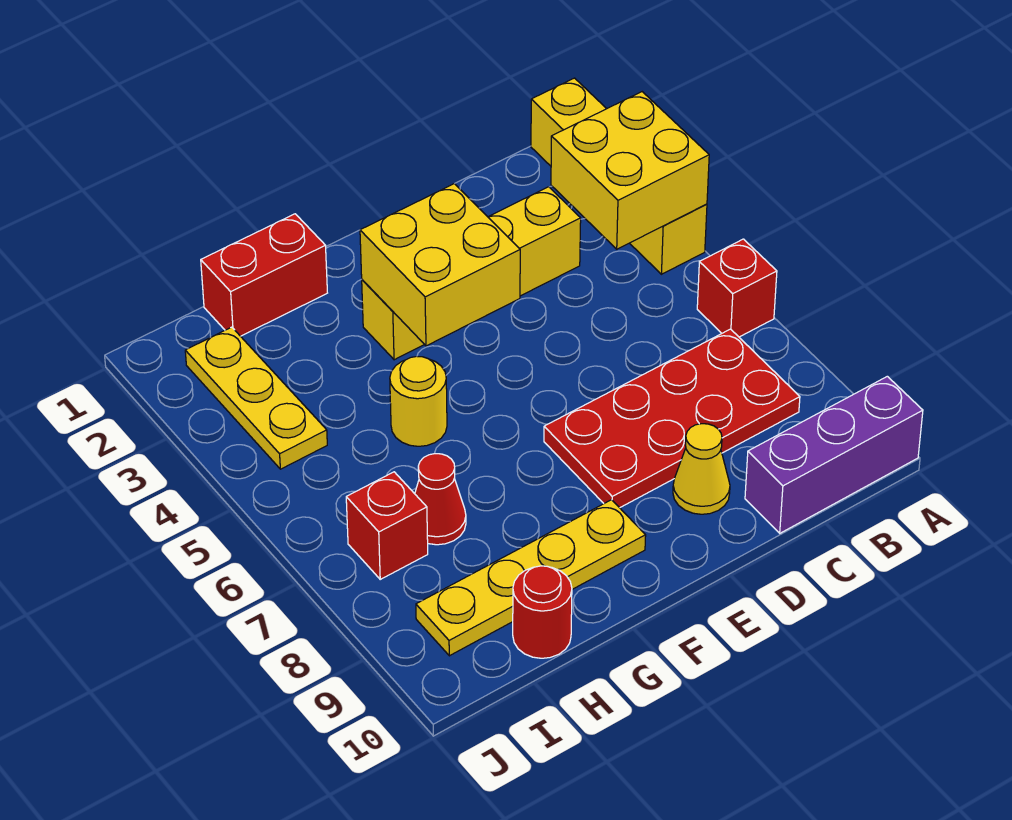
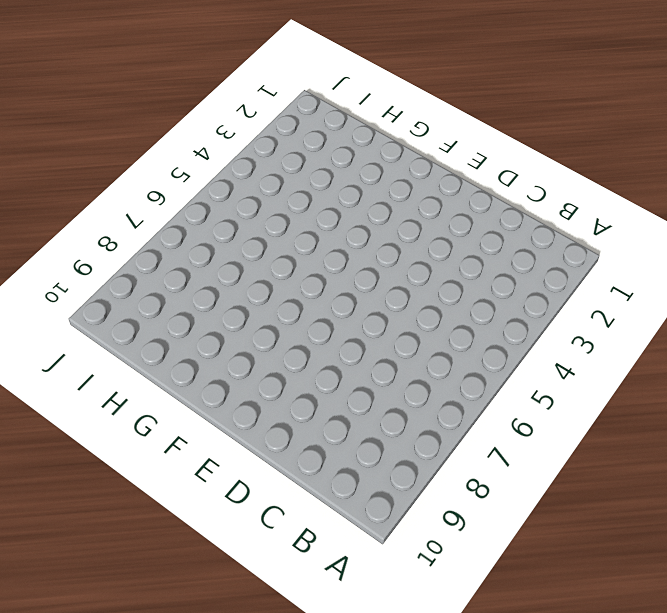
none -> yellow 1x4 brick [531,78,707,274]
none -> red 1x1 brick [697,239,777,337]
none -> purple 1x3 brick [745,376,923,533]

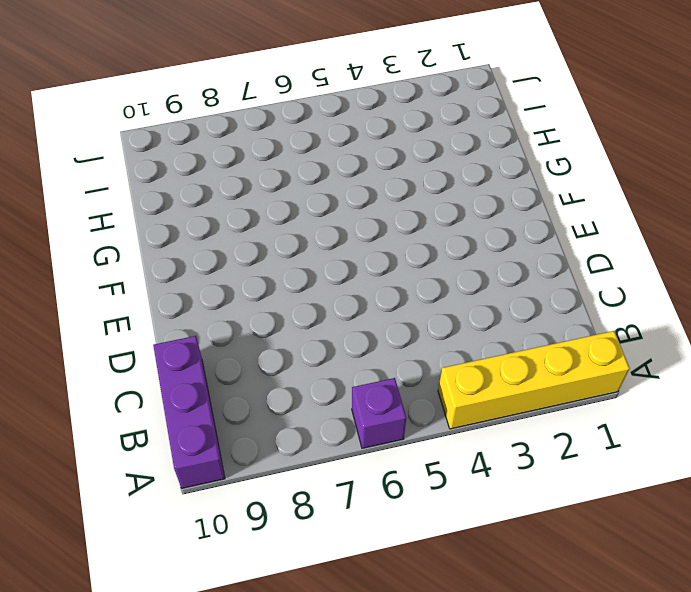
purple 1x1 brick [352,378,406,448] -> red 1x1 brick [697,239,777,337]
none -> red 2x4 plate [544,329,800,508]
none -> yellow 1x4 brick [362,187,581,360]
none -> yellow 1x1 cone [673,424,730,514]

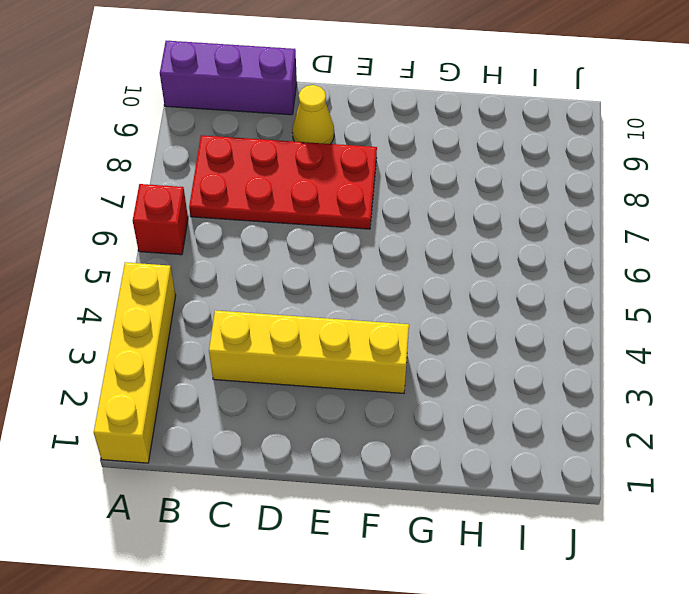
none -> yellow 1x4 plate [416,500,646,656]
none -> red 1x2 brick [201,214,327,336]
none -> yellow 1x1 round brick [390,356,447,446]

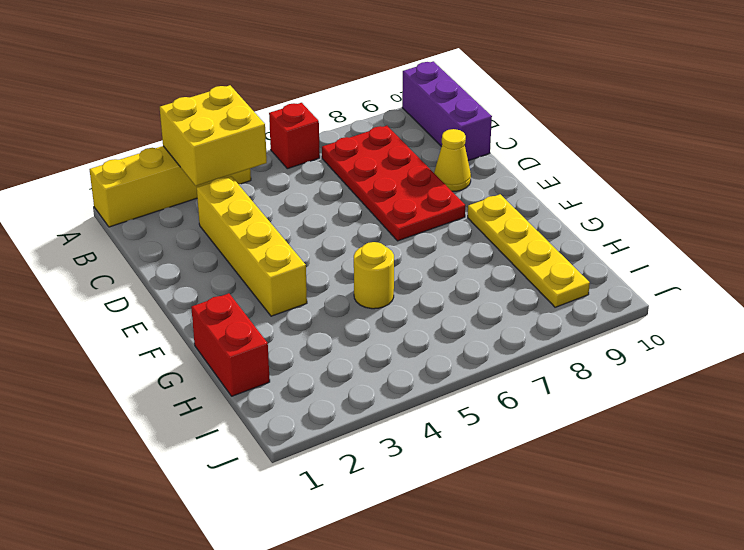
none -> red 1x1 cone [415,454,466,545]
none -> red 1x1 round brick [513,566,572,658]
none -> yellow 1x3 plate [185,327,327,469]

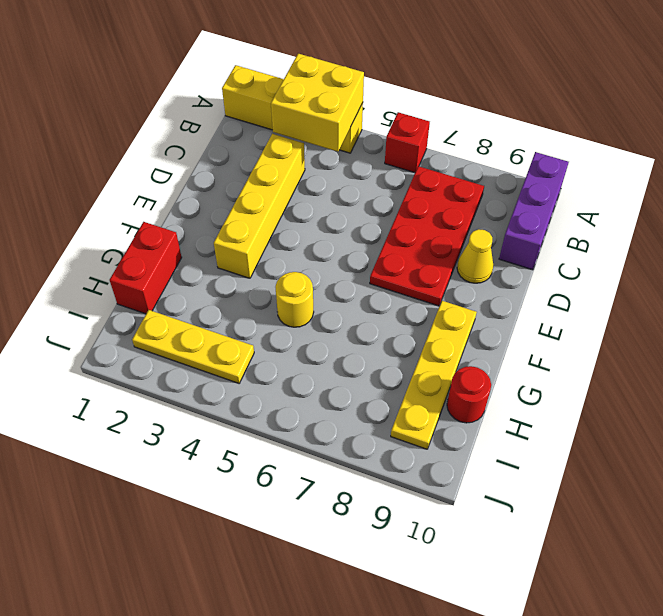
none -> red 1x1 cone [415,454,466,545]
none -> red 1x1 brick [346,472,428,579]
none -> yellow 2x2 brick [360,184,520,346]

